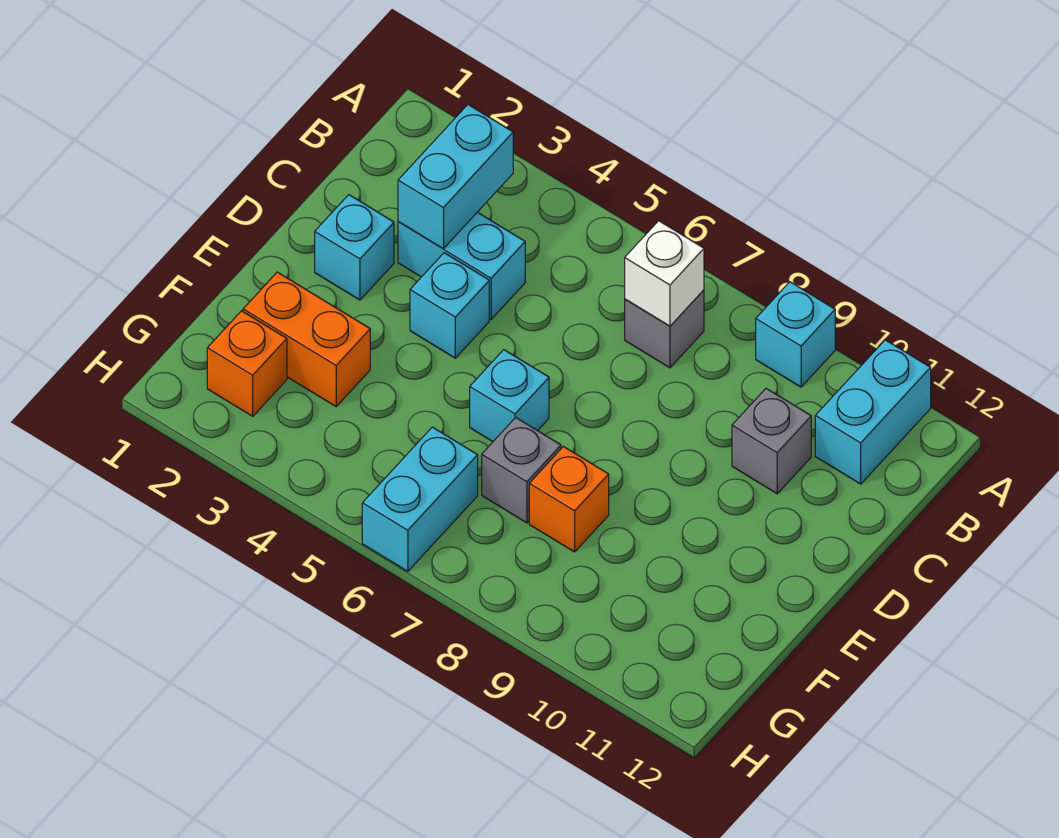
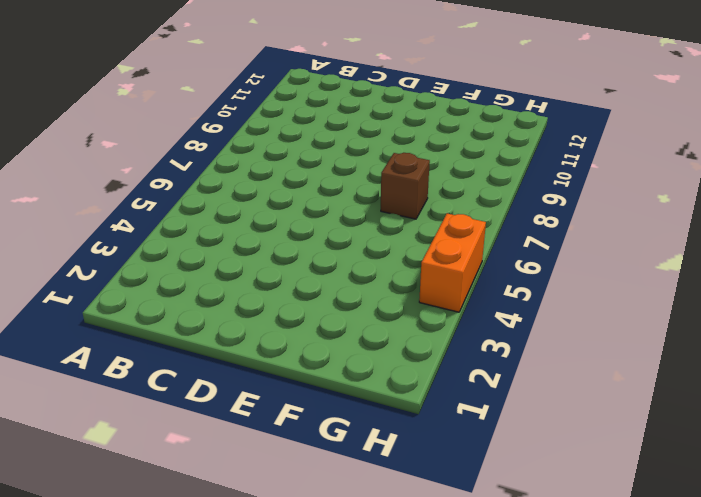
brown 1x1 brick [381,153,430,219] -> grey 1x1 brick [482,418,561,523]
orange 1x2 brick [419,214,486,312] -> orange 1x2 brick moved to [243,272,370,406]
none -> cyan 1x1 brick [756,282,835,387]
none -> cyan 1x2 brick [815,340,931,484]
none -> grey 1x1 brick [625,290,704,368]

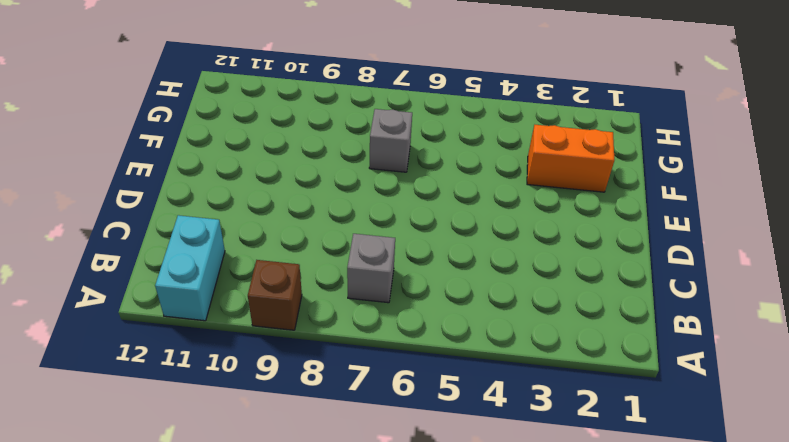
brown 1x1 brick [248,260,302,330] -> cyan 1x1 brick [756,282,835,387]
none -> cyan 1x2 brick [398,212,525,319]
none -> grey 1x1 brick [732,388,811,494]
none -> cyan 1x1 brick [315,195,394,300]

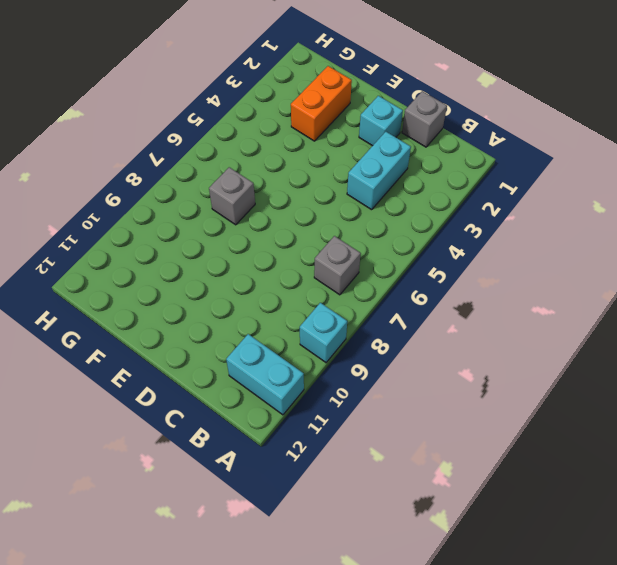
grey 1x1 brick [402,91,447,147] -> grey 1x1 brick moved to [732,388,811,494]
none -> cyan 1x1 brick [410,253,489,358]
none -> cyan 1x1 brick [470,350,549,442]
none -> orange 1x1 brick [529,447,609,552]

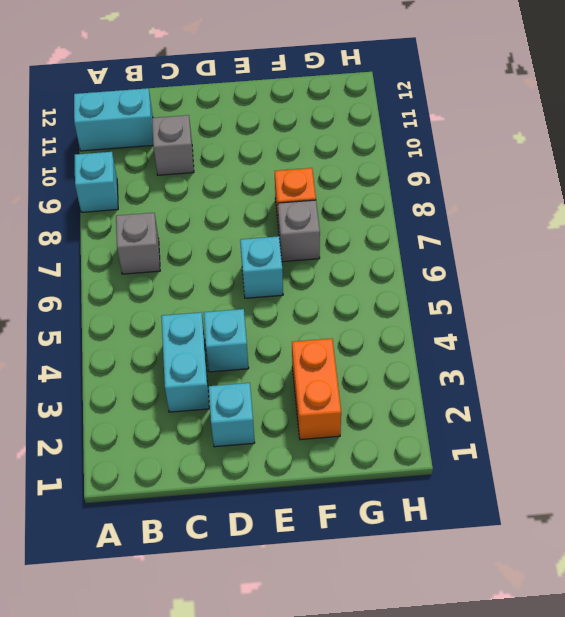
none -> orange 1x1 brick [207,311,287,416]
none -> cyan 1x2 brick [362,427,478,571]
none -> cyan 1x2 brick [398,105,513,249]

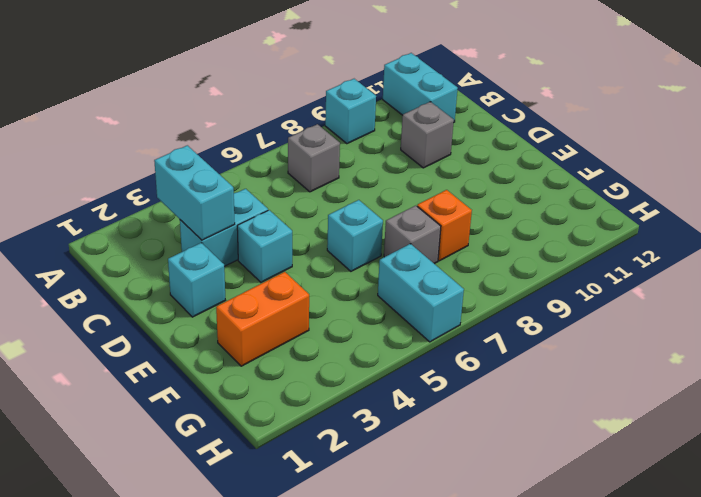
none -> orange 1x1 brick [207,311,287,416]
none -> white 1x1 brick [625,221,704,326]

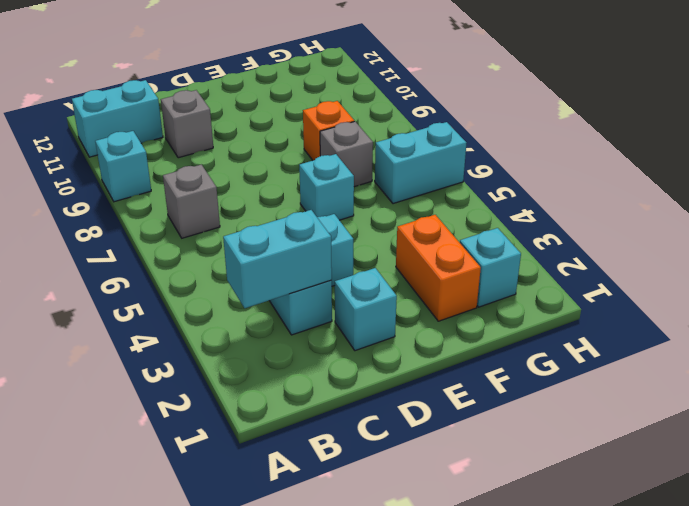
cyan 1x1 brick [460,228,521,307] -> orange 1x1 brick [207,311,287,416]
none -> white 1x1 brick [625,221,704,326]

